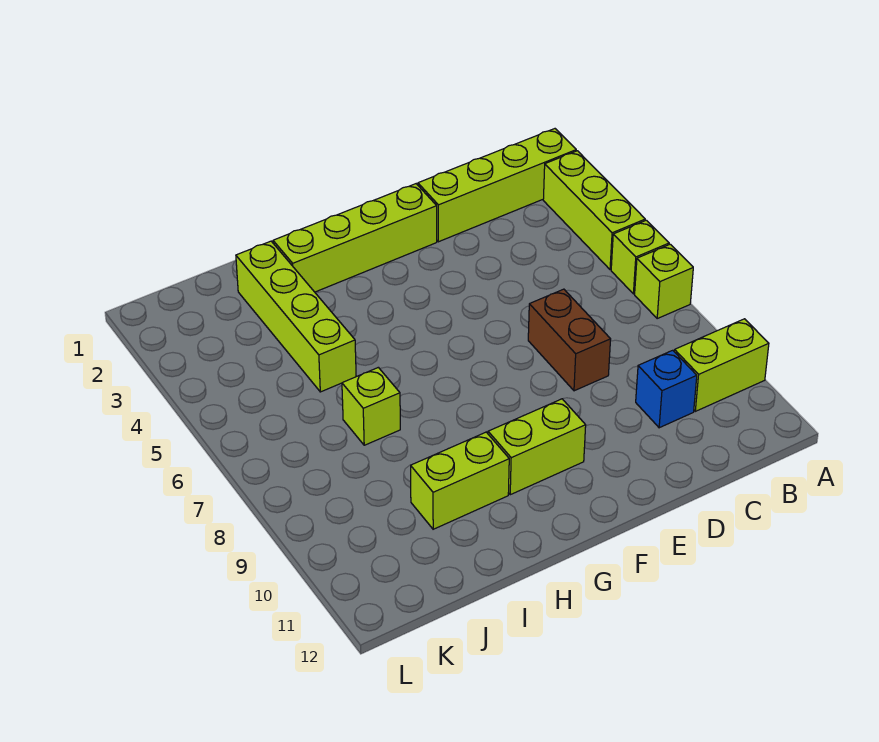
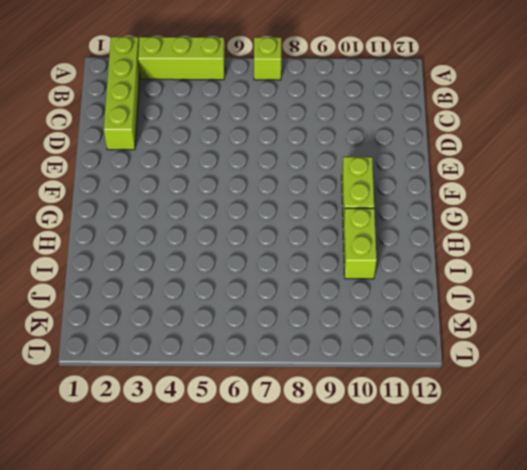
none -> lime 1x1 brick [611,220,669,294]
none -> lime 1x2 brick [674,319,769,411]
none -> blue 1x1 brick [636,350,697,428]

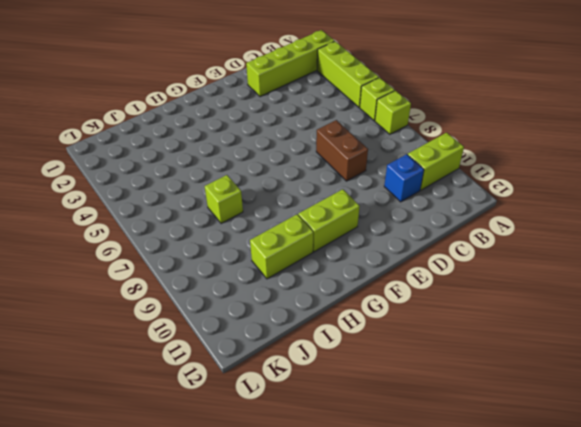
none -> lime 1x4 brick [273,184,437,292]
none -> lime 1x4 brick [236,241,356,392]

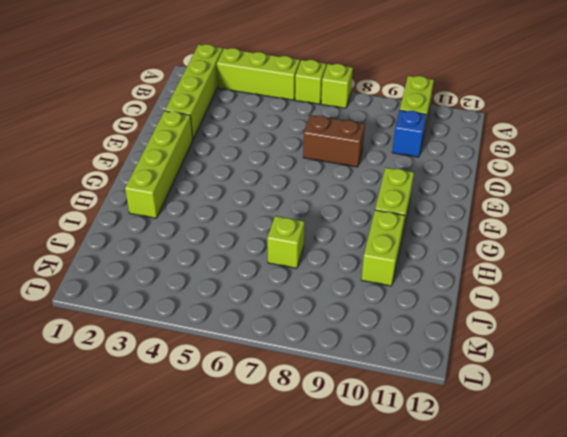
none -> lime 1x4 brick [236,241,356,392]

